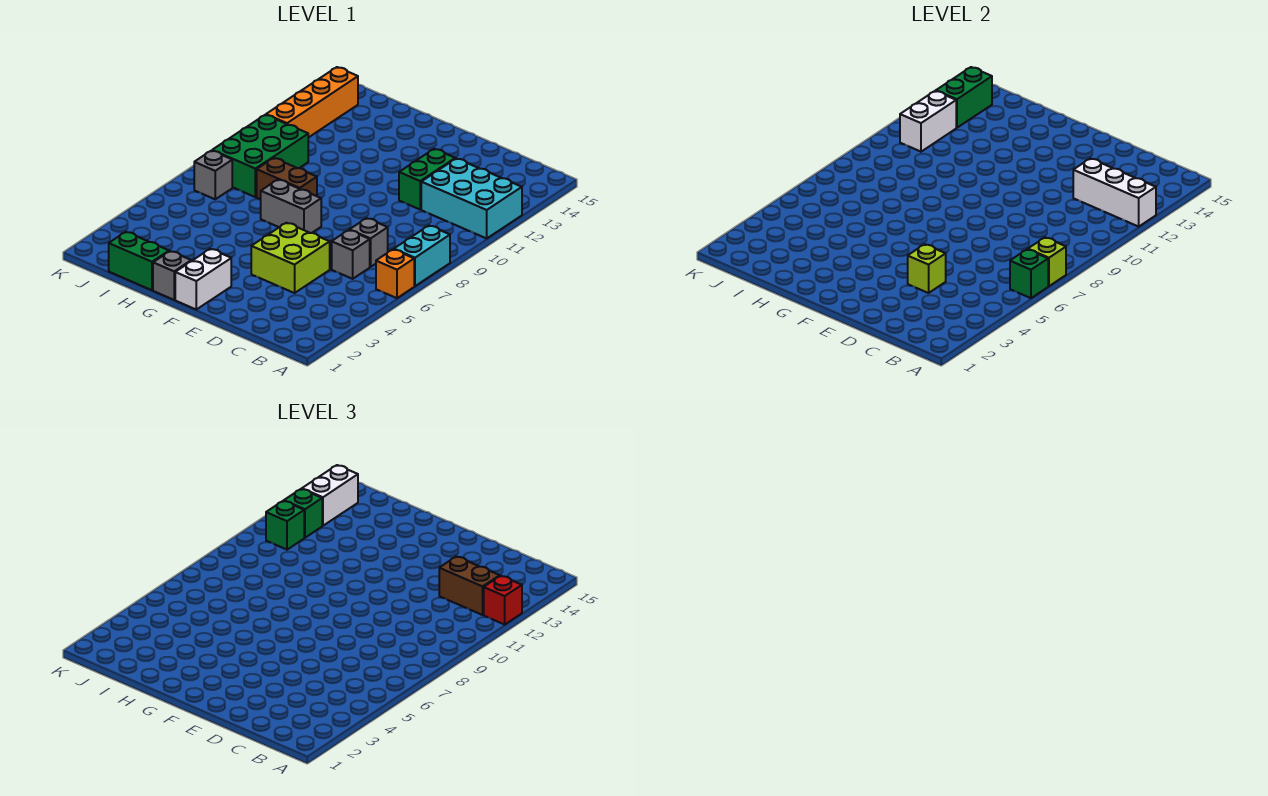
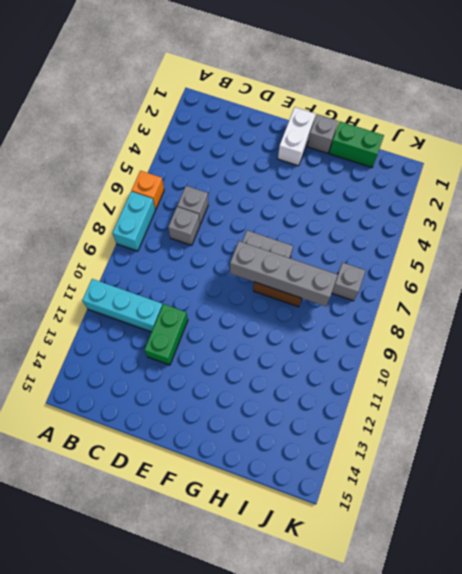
cyan 1x3 brick [82,279,163,332] -> cyan 2x3 brick [421,158,522,238]
grey 1x4 brick [230,241,338,306] -> none
none -> lime 2x2 brick [251,223,330,293]
none -> green 2x3 brick [212,115,308,197]
none -> orange 1x4 brick [266,67,358,138]

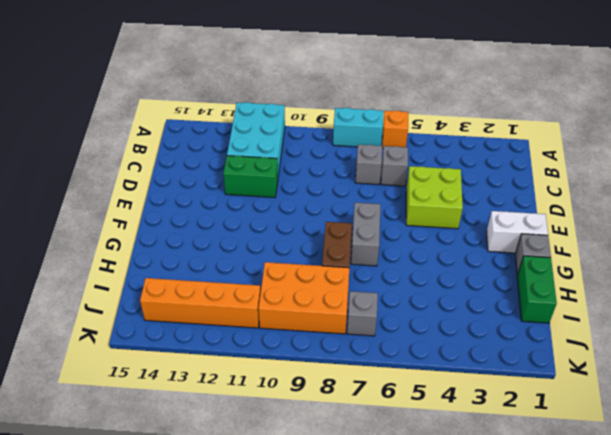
orange 2x3 brick [258,262,349,334] -> green 2x3 brick [212,115,308,197]
none -> green 1x1 brick [1010,249,1048,298]
none -> lime 1x1 brick [1028,238,1066,286]
none -> white 1x3 brick [1073,158,1156,227]

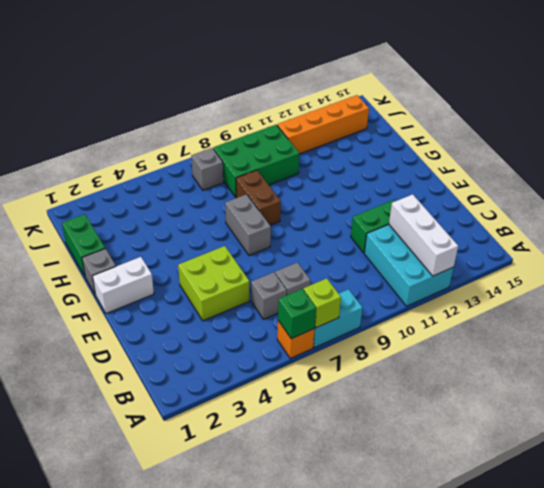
none -> lime 1x1 brick [908,244,946,293]
none -> white 1x2 brick [900,91,956,152]
none -> green 1x2 brick [936,67,992,128]

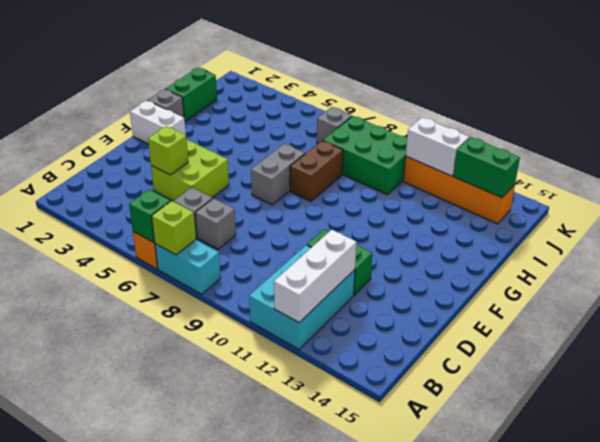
none -> red 1x1 brick [484,576,522,625]
none -> brown 1x2 brick [439,556,500,615]
none -> green 1x1 brick [266,501,304,550]

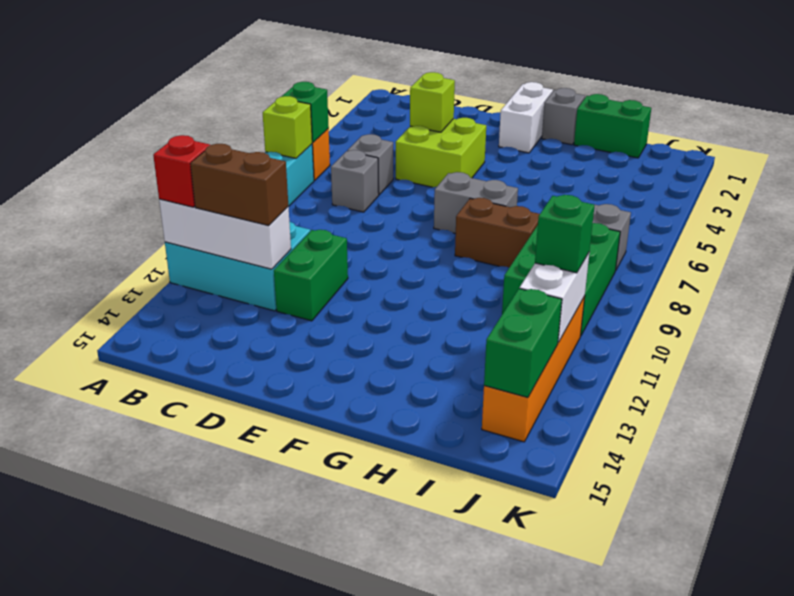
none -> green 1x1 brick [284,489,322,538]
none -> white 1x2 brick [302,465,358,526]

